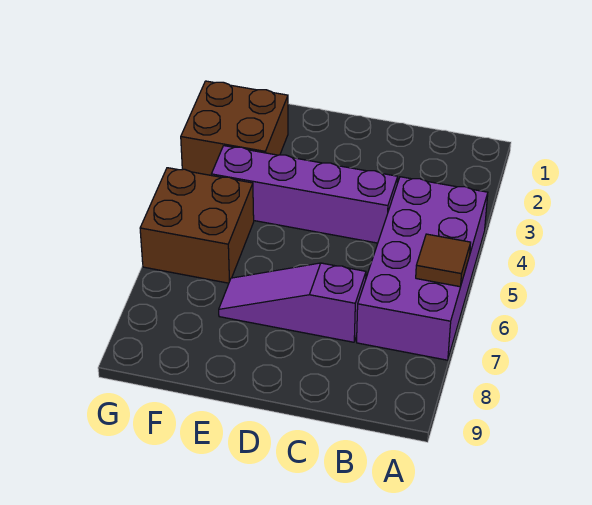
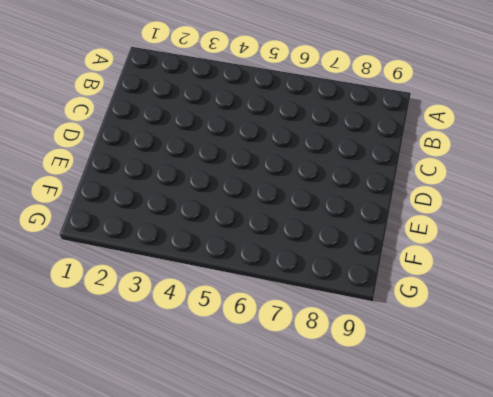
none -> purple 2x4 brick [357,177,488,360]
none -> purple 1x4 brick [211,146,398,243]

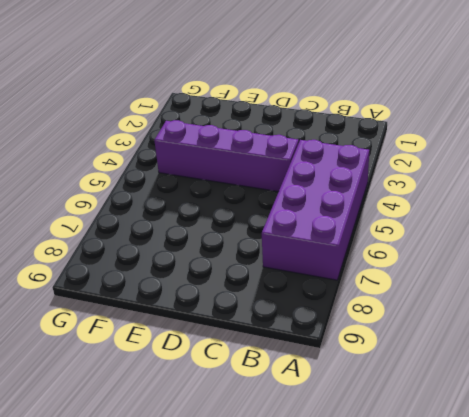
none -> purple 1x3 slope [219,263,366,342]
none -> brown 2x2 brick [181,81,288,175]

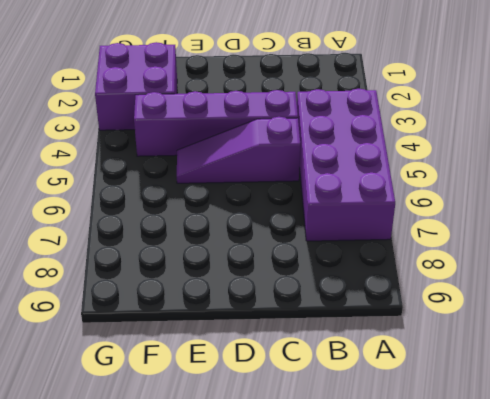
purple 1x3 slope [177,117,300,183] -> purple 1x3 slope moved to [219,263,366,342]
purple 2x2 brick [95,42,177,130] -> brown 2x2 brick [181,81,288,175]
none -> brown 2x2 brick [140,168,254,283]
none -> brown 1x1 tile [416,234,471,287]

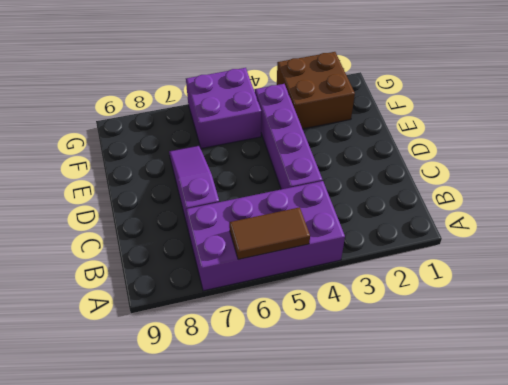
brown 1x2 tile [229,207,310,259] -> brown 1x1 tile [416,234,471,287]
purple 2x2 brick [186,68,261,148] -> brown 2x2 brick [140,168,254,283]

